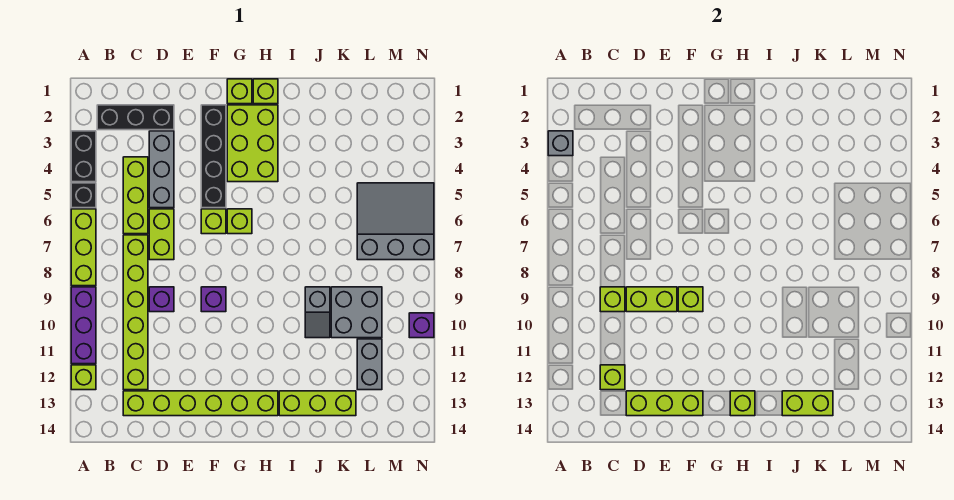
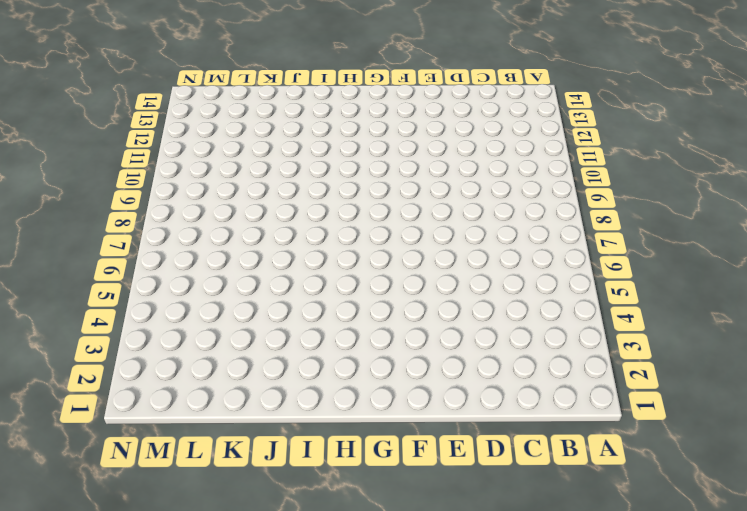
none -> black 1x2 brick [71,131,96,182]
none -> black 1x1 brick [71,183,96,208]
none -> lime 1x3 brick [71,209,96,286]
none -> purple 1x3 brick [71,287,96,364]

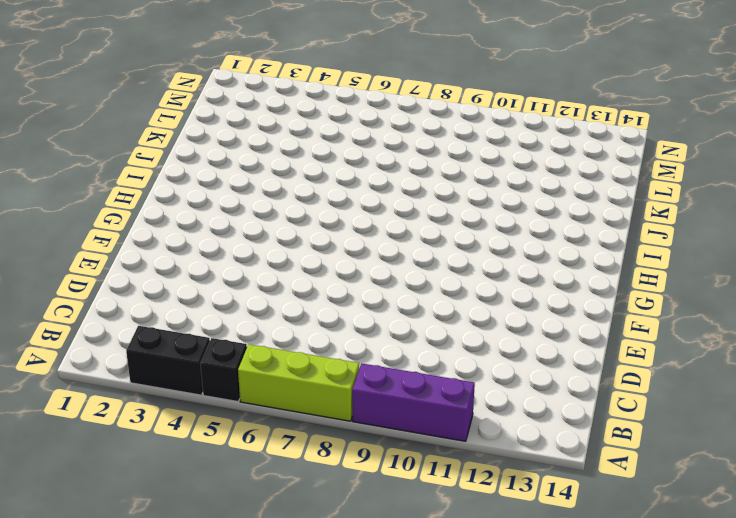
none -> lime 1x1 brick [71,365,96,390]
none -> black 1x3 brick [97,105,174,130]
none -> lime 1x3 brick [123,157,148,234]
none -> lime 1x6 brick [123,235,148,390]

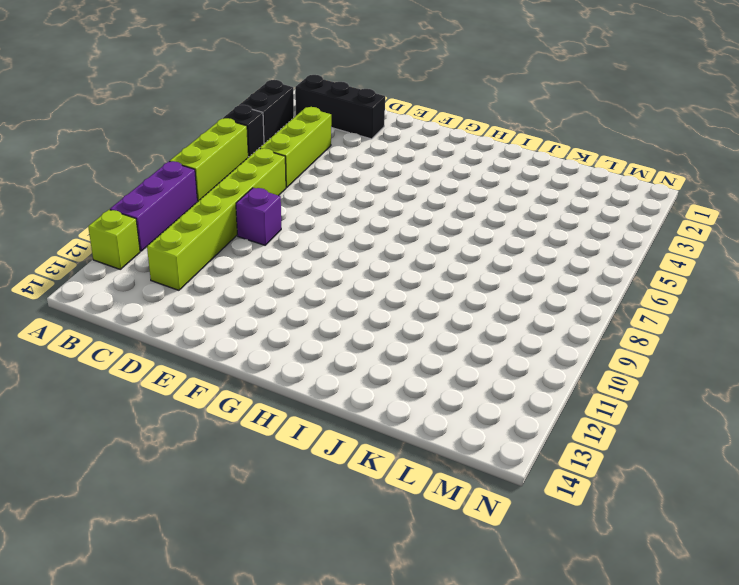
none -> lime 1x6 brick [123,391,278,416]
none -> grey 1x3 brick [149,131,174,208]
none -> lime 1x2 brick [149,209,174,260]
none -> black 1x4 brick [201,105,226,208]

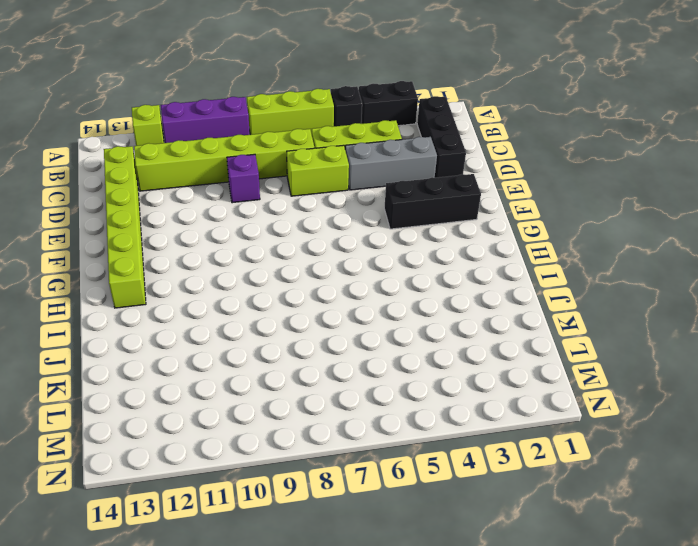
black 1x3 brick [384,174,481,229] -> black 1x4 brick [201,105,226,208]
none -> lime 1x1 brick [201,209,226,234]
none -> purple 1x1 brick [201,287,226,312]
none -> lime 1x1 brick [227,79,252,104]
none -> lime 2x3 brick [227,105,278,182]

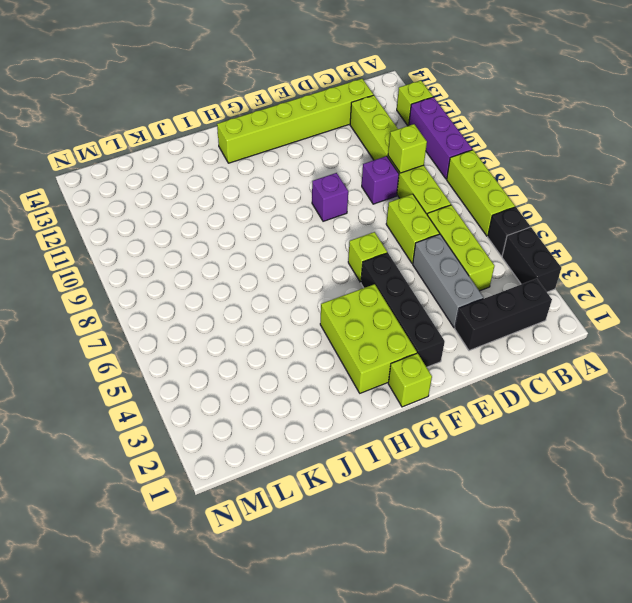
none -> lime 1x1 brick [227,209,252,234]
none -> lime 1x1 brick [253,79,278,104]
none -> lime 1x3 brick [279,391,356,416]
none -> grey 1x2 slope [305,287,330,338]

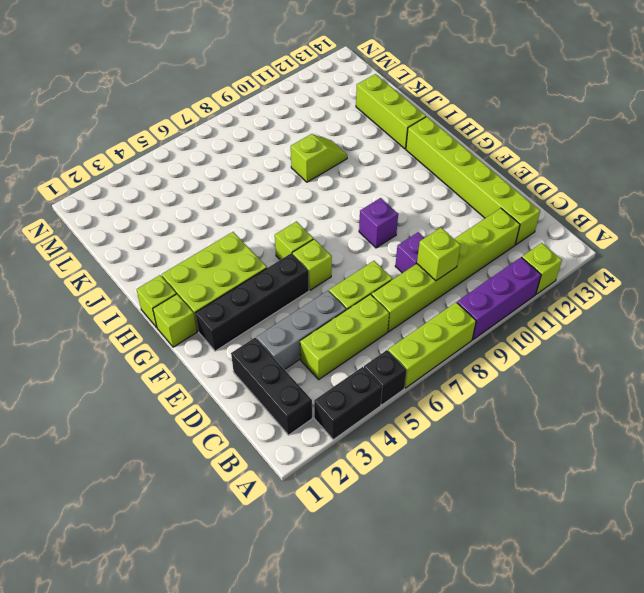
lime 1x2 slope [291,134,347,182] -> grey 1x2 slope [305,287,330,338]
none -> grey 2x2 brick [331,287,382,338]
none -> grey 3x3 slope [357,183,434,260]
none -> grey 1x2 brick [357,339,382,390]
none -> purple 1x1 brick [409,313,434,338]

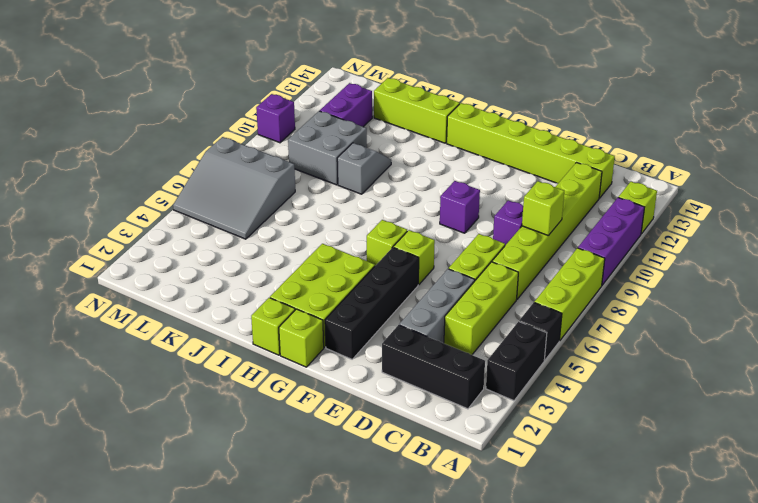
purple 1x2 brick [320,83,372,127] -> grey 1x2 brick [357,339,382,390]
none -> grey 1x1 brick [548,131,573,156]
none -> lime 1x1 brick [600,365,625,390]
none -> lime 1x2 brick [626,287,677,312]
none -> lime 1x3 brick [626,391,703,416]

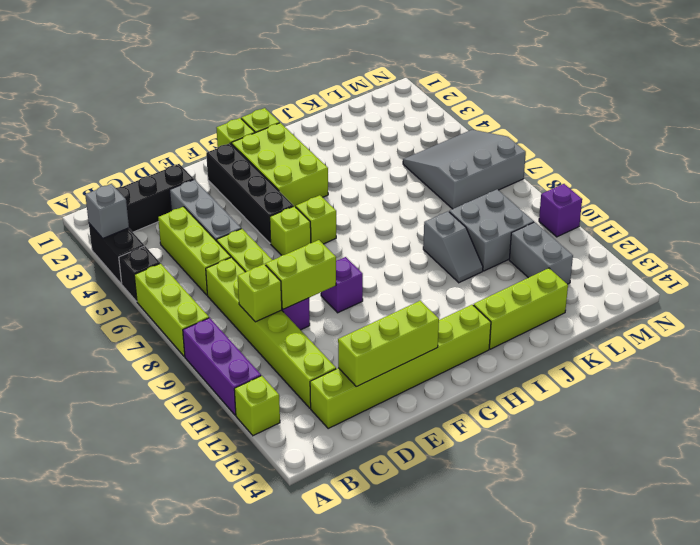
none -> lime 1x1 brick [600,365,625,390]
none -> lime 1x1 brick [678,287,703,312]
none -> lime 1x1 brick [730,391,755,416]
none -> lime 1x2 brick [782,391,833,416]

